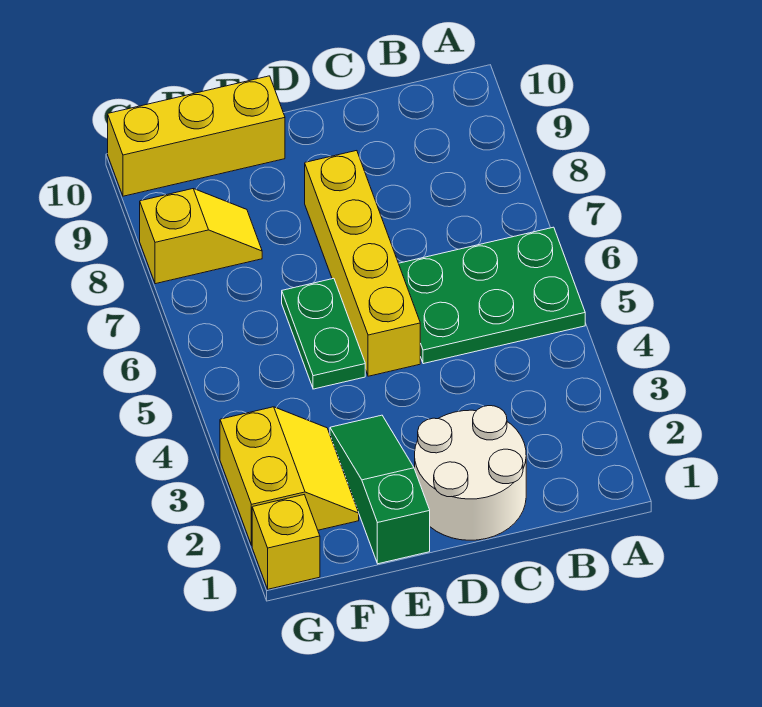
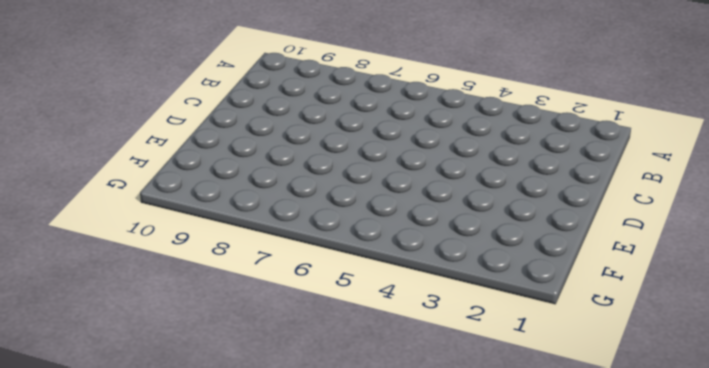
none -> green 2x3 plate [399,227,585,364]
none -> white 2x2 round brick [415,406,526,540]

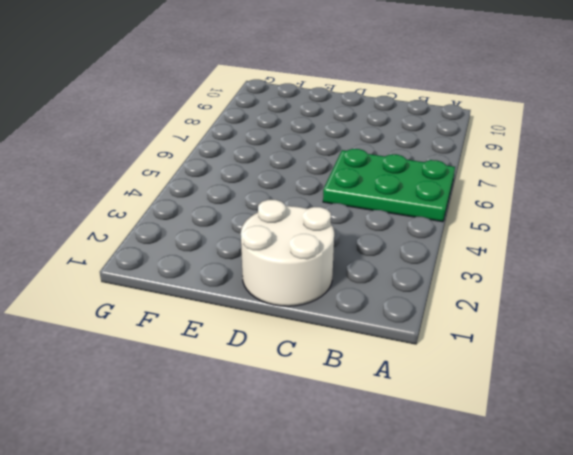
none -> yellow 1x4 brick [305,151,420,376]
none -> green 1x3 slope [330,415,430,564]

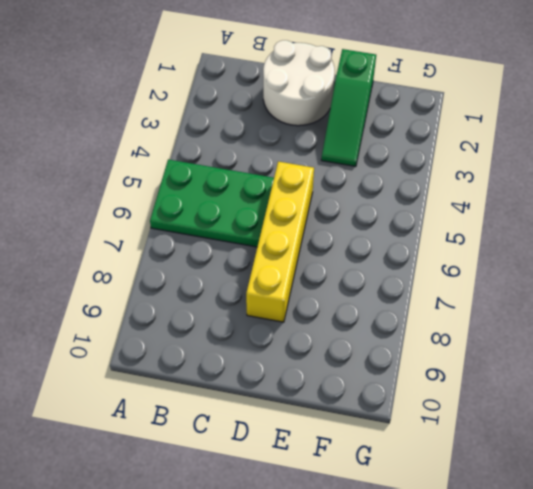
none -> green 1x2 plate [282,278,365,389]
none -> yellow 1x3 brick [108,76,285,196]

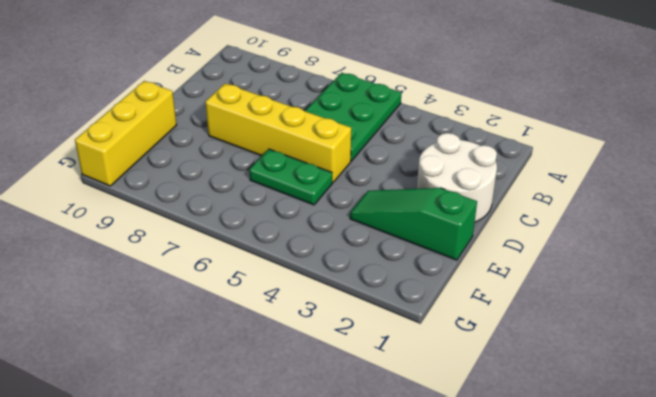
none -> yellow 2x2 slope [220,407,359,545]
none -> yellow 1x2 slope [140,189,262,284]

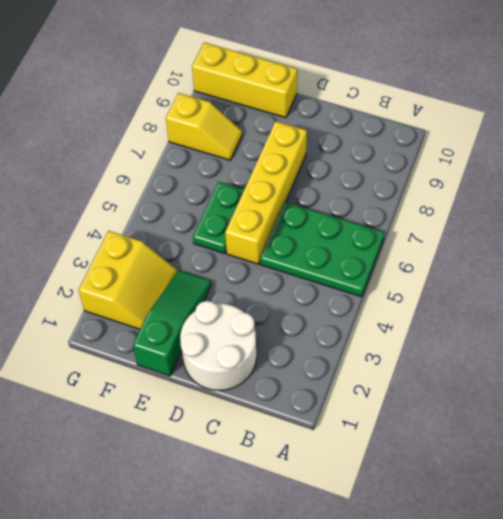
none -> yellow 1x1 brick [252,495,320,589]

